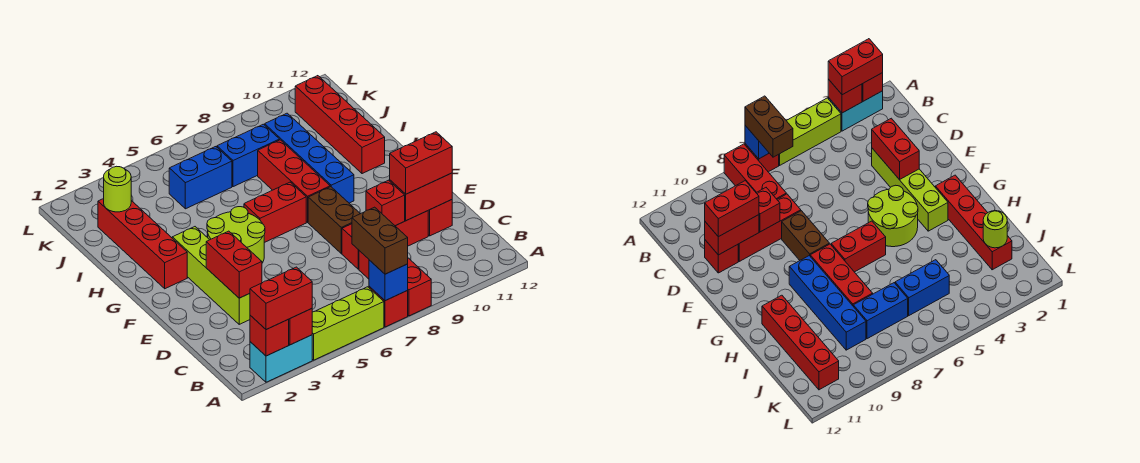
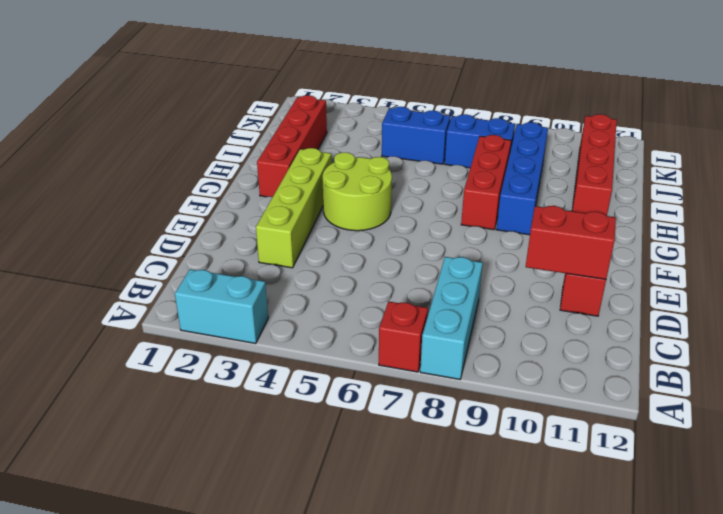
cyan 1x3 brick [420,257,483,379] -> red 1x3 brick [359,251,431,316]
none -> lime 1x3 brick [312,287,384,360]
none -> red 1x3 brick [342,211,428,269]
none -> brown 1x2 brick [308,187,360,254]

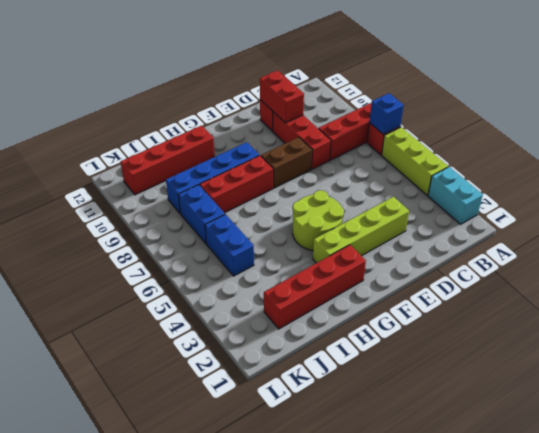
none -> red 1x2 brick [244,182,306,243]
none -> red 1x1 brick [250,315,289,356]
none -> red 1x1 brick [289,309,312,345]

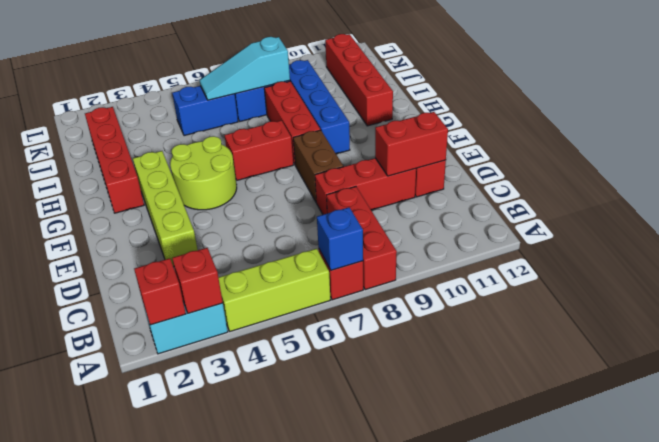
cyan 1x3 slope [200,37,290,100] -> none
none -> red 1x2 brick [206,231,262,298]
none -> red 1x1 brick [366,180,405,226]
none -> lime 1x1 round brick [104,166,131,212]

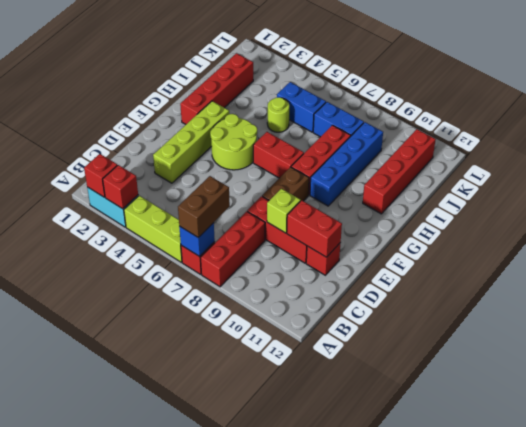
lime 1x1 brick [267,189,301,233] -> red 1x1 brick [366,180,405,226]
lime 1x1 round brick [267,97,289,132] -> lime 1x1 round brick moved to [104,166,131,212]
none -> red 1x2 brick [206,231,262,298]
none -> red 1x2 brick [250,267,312,330]
none -> red 1x2 brick [390,132,452,194]

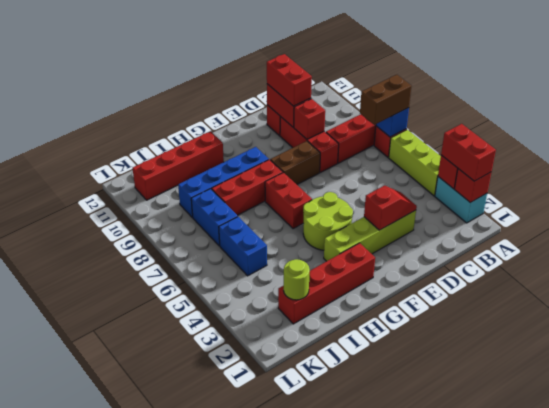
red 1x2 slope [364,185,417,230] -> red 1x2 brick [206,231,262,298]

